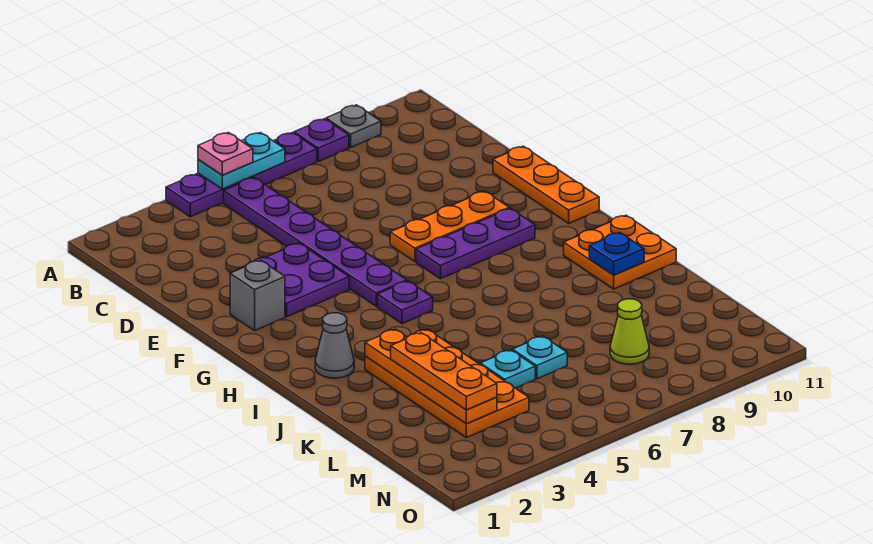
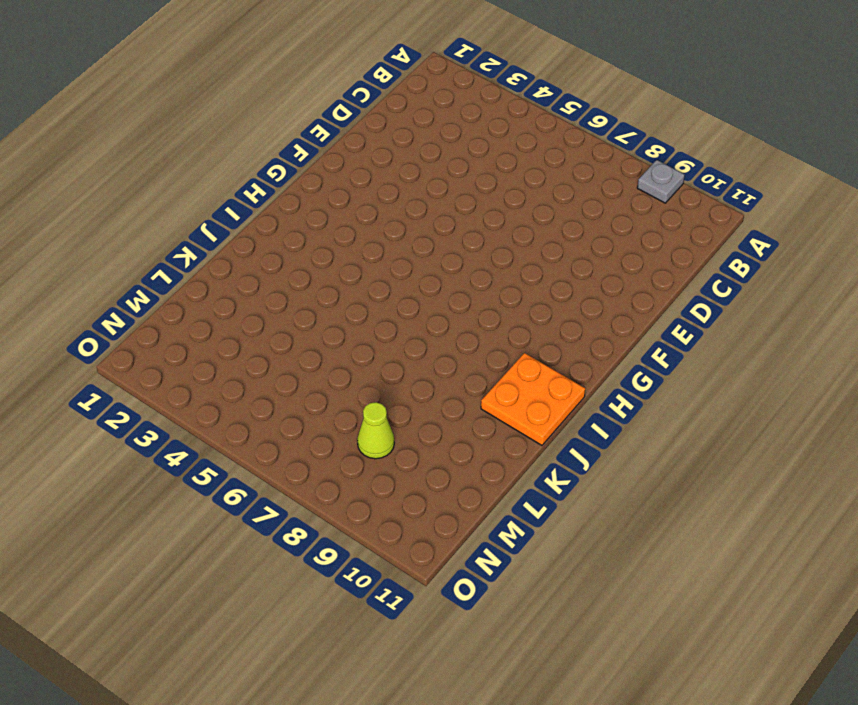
none -> purple 1x4 plate [166,133,317,217]
none -> purple 1x1 plate [294,119,349,161]
none -> purple 1x6 plate [224,178,407,306]

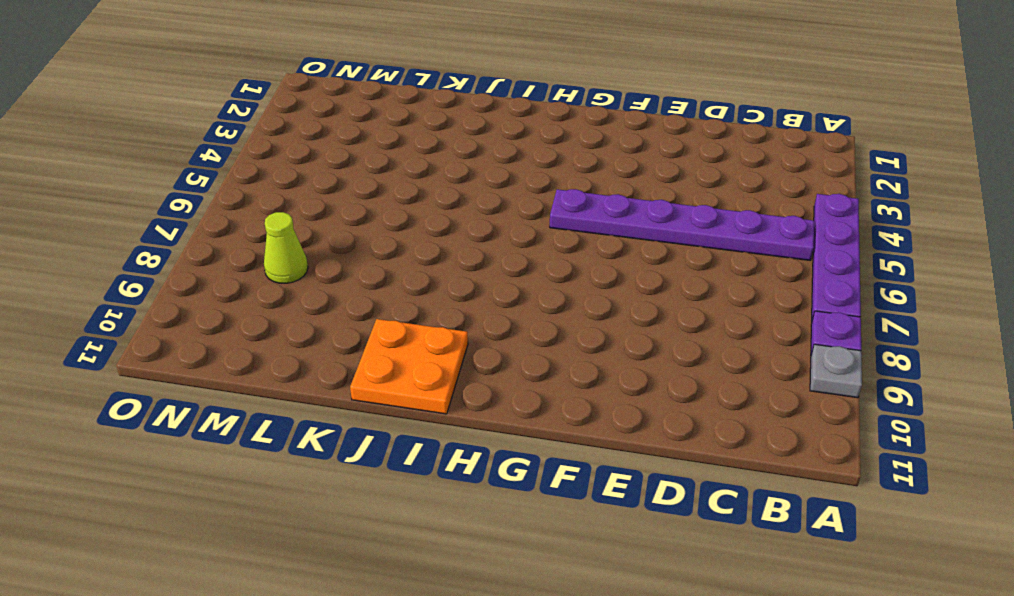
none -> purple 2x2 plate [237,243,349,317]
none -> orange 1x3 plate [493,146,599,223]
none -> grey 1x1 brick [230,260,285,331]

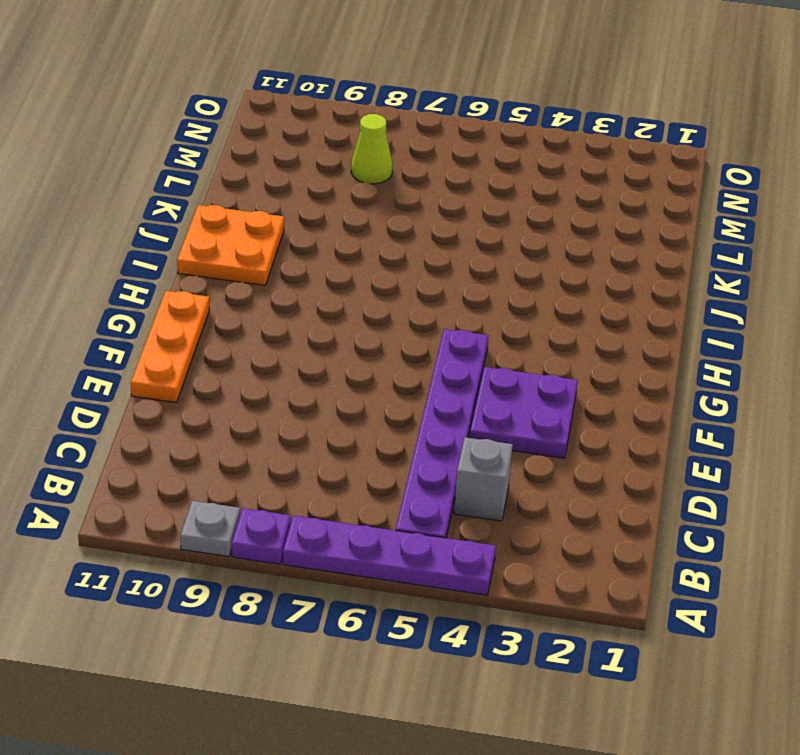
grey 1x1 brick [454,437,513,521] -> grey 1x1 brick moved to [230,260,285,331]
none -> orange 1x3 plate [390,191,509,261]
none -> purple 1x3 plate [416,208,535,279]
none -> purple 1x1 plate [378,281,433,324]

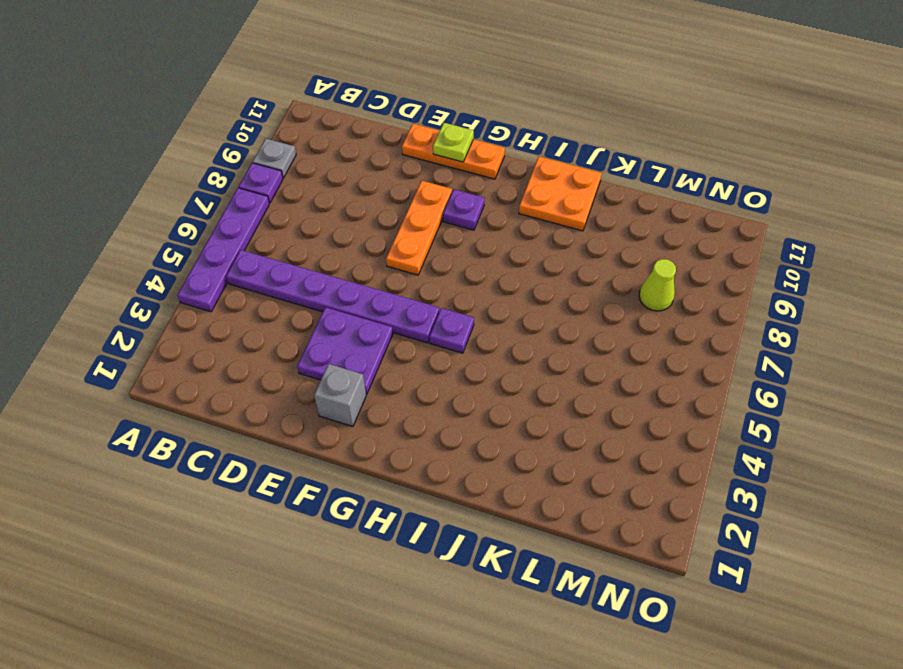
lime 1x1 plate [433,123,474,162] -> none
purple 1x1 plate [443,189,485,230] -> purple 1x3 plate [416,208,535,279]
none -> grey 1x1 cone [315,313,354,378]
none -> orange 2x4 plate [365,329,529,438]
none -> cyan 1x1 plate [480,350,535,388]

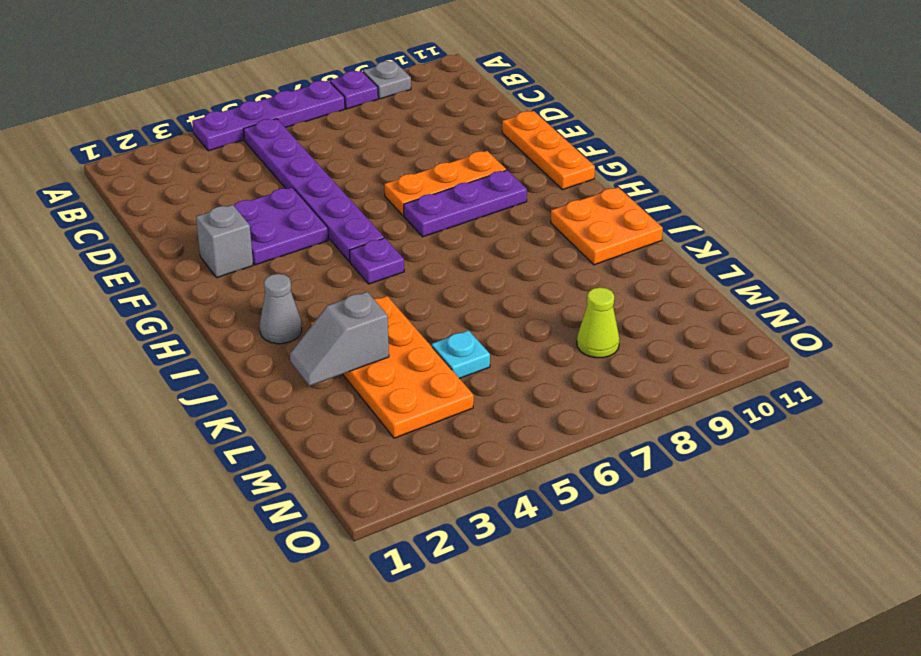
grey 1x2 slope [290,292,389,386] -> orange 1x4 plate [365,329,497,424]
none -> cyan 1x1 plate [512,336,567,379]
none -> cyan 1x2 plate [198,133,285,189]
none -> blue 1x1 plate [589,232,644,275]

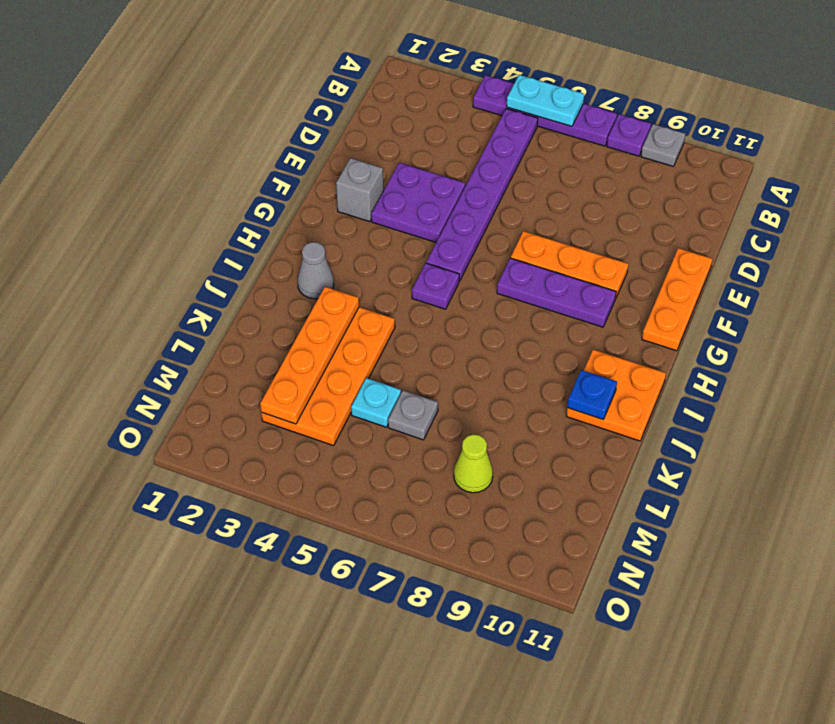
grey 1x1 plate [388,390,438,440] -> cyan 1x1 plate [512,336,567,379]
none -> pink 1x1 plate [198,133,253,175]
none -> orange 1x3 plate [391,333,497,410]

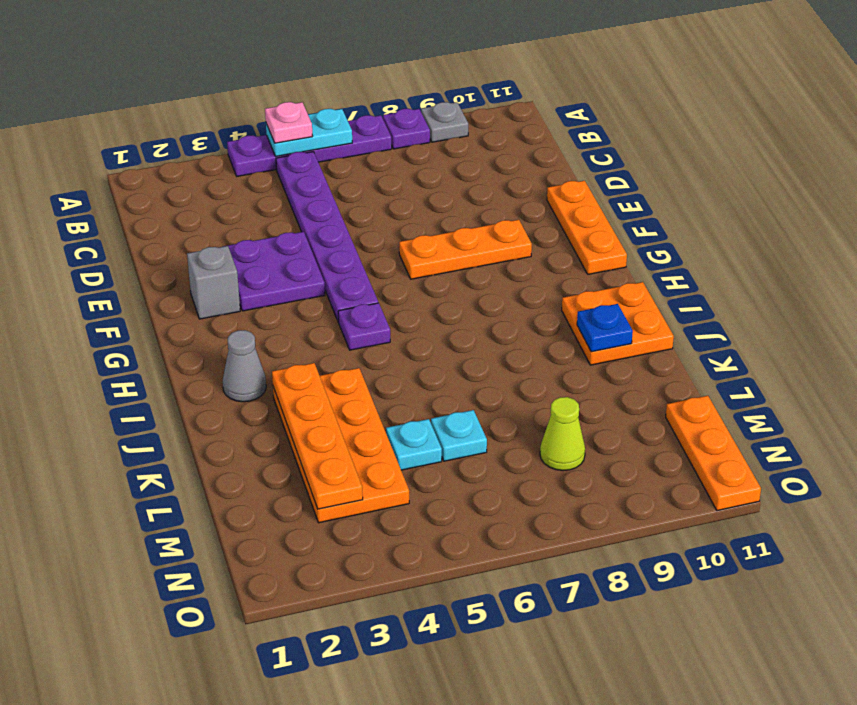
orange 1x3 plate [666,396,761,511] -> orange 1x3 plate moved to [391,333,497,410]
none -> purple 1x3 plate [416,208,535,279]

